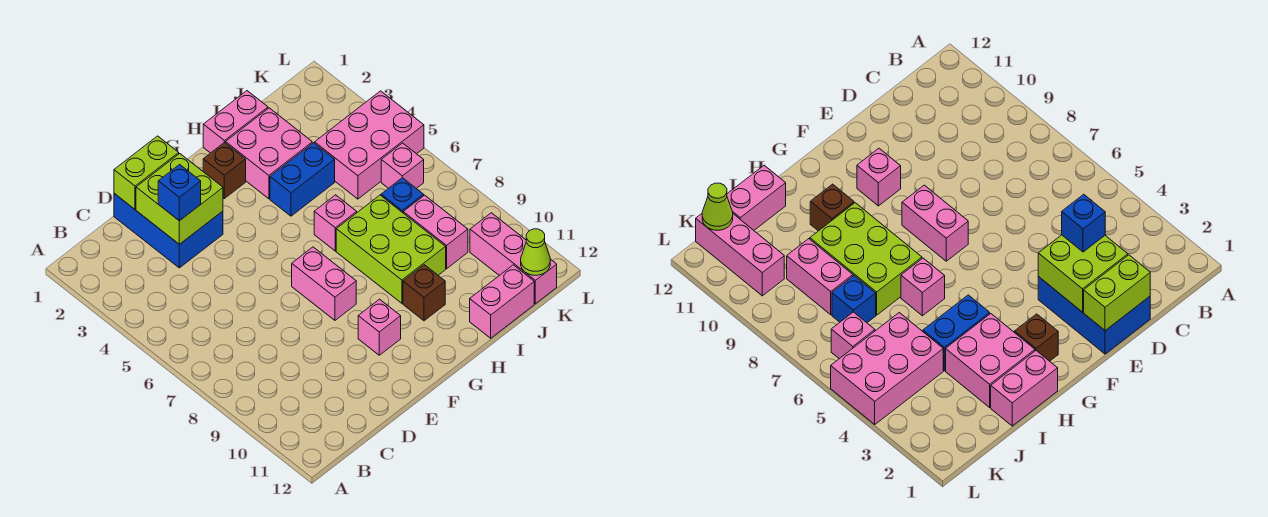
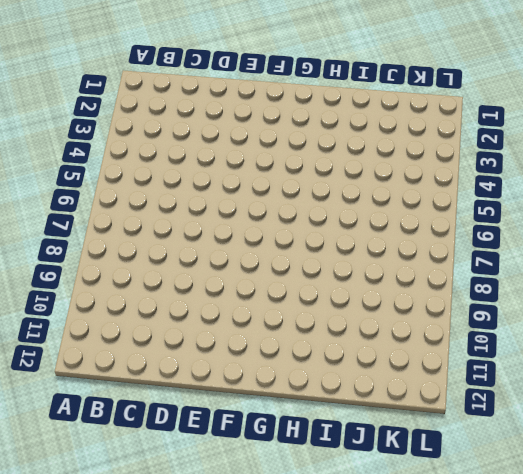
none -> blue 2x3 brick [114,194,223,268]
none -> pink 1x2 brick [292,247,356,320]
none -> pink 1x1 brick [358,299,401,355]

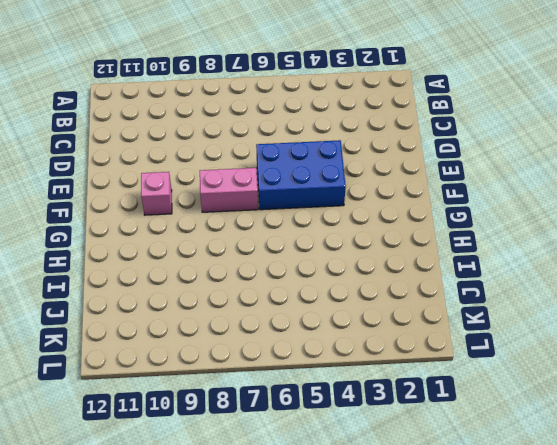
blue 2x3 brick [256,140,346,210] -> blue 2x3 brick moved to [114,194,223,268]
none -> brown 1x1 brick [203,142,246,198]
none -> pink 1x2 brick [203,91,268,153]
none -> pink 2x2 brick [226,108,312,199]

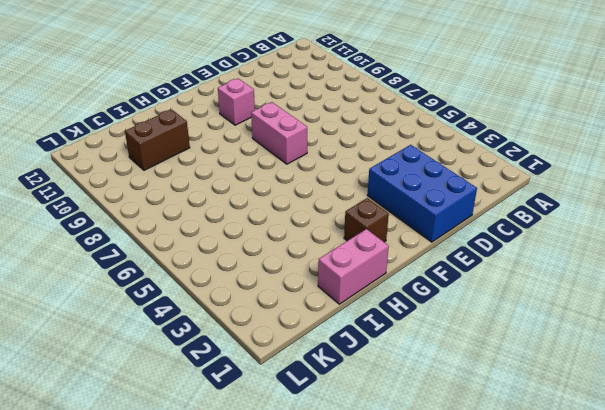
brown 1x2 brick [125,109,190,170] -> none
none -> pink 2x2 brick [226,108,312,199]
none -> blue 1x2 brick [270,143,335,216]
none -> pink 1x1 brick [314,195,357,251]

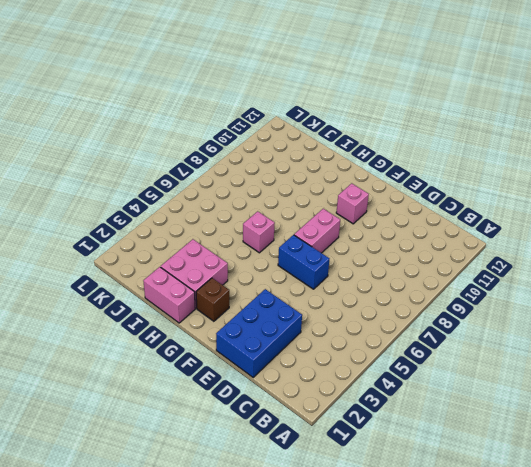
blue 1x2 brick [278,235,329,289] -> blue 1x2 brick moved to [270,143,335,216]
none -> lime 2x3 brick [336,195,446,303]
none -> brown 1x1 brick [403,265,445,321]
none -> pink 1x2 brick [470,265,534,338]

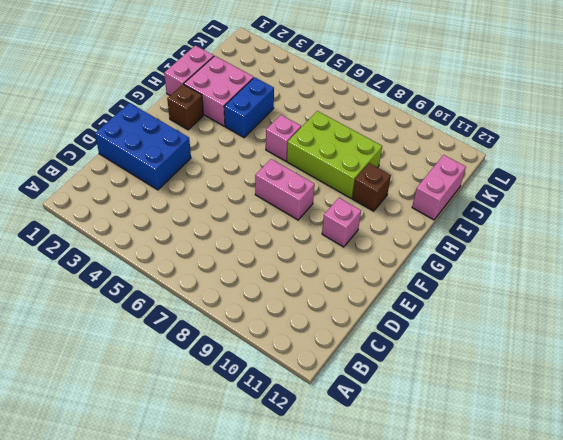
none -> pink 2x3 brick [315,91,424,199]
none -> blue 1x1 brick [381,178,424,213]
none -> pink 1x2 brick [403,195,468,269]

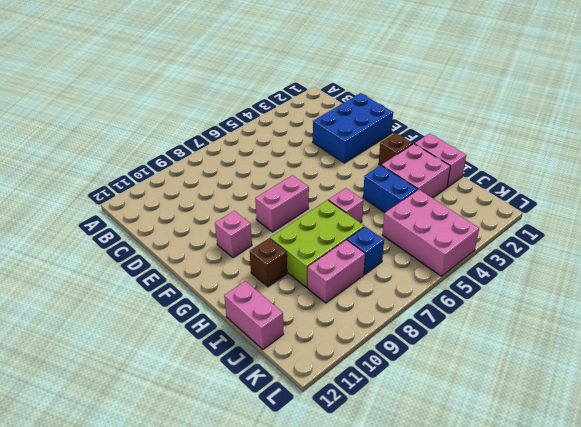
none -> pink 1x1 brick [381,143,424,189]
none -> pink 1x3 brick [470,213,557,304]
none -> lime 1x2 brick [114,136,179,209]

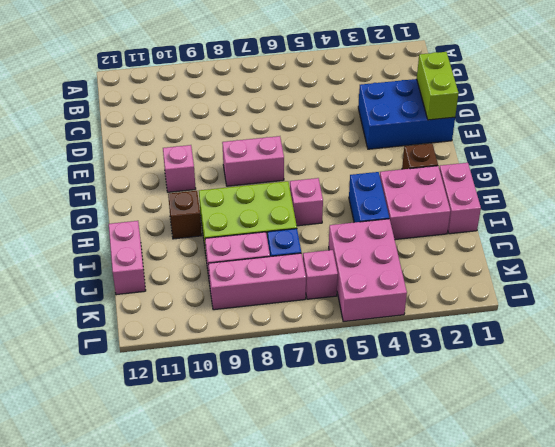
pink 1x3 brick [208,253,306,310] -> pink 1x3 brick moved to [470,213,557,304]
none -> lime 2x2 brick [136,154,223,244]
none -> lime 1x1 cone [521,229,550,275]
none -> blue 1x1 brick [158,165,201,221]

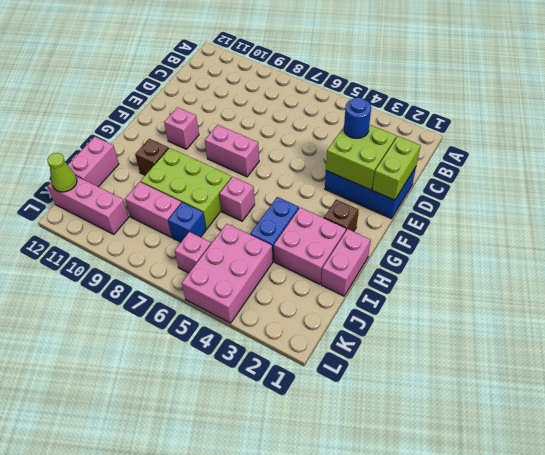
blue 1x1 round brick [344,98,371,138] -> blue 1x1 brick [158,165,201,221]

